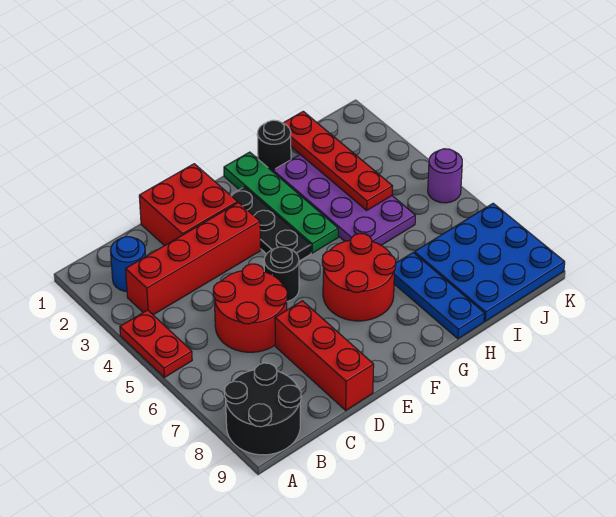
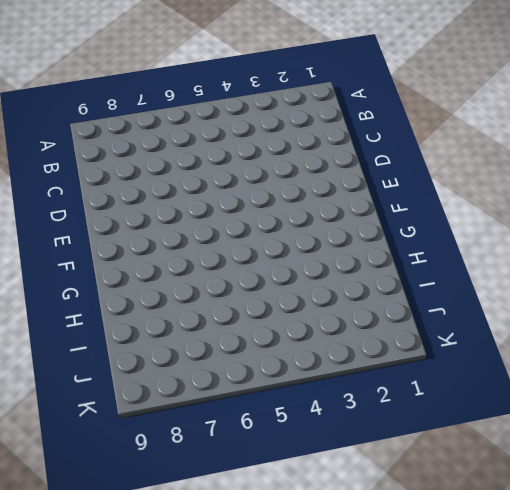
none -> red 1x2 plate [120,310,192,377]
none -> black 2x2 round brick [225,363,301,455]
none -> blue 1x1 round brick [110,237,146,291]

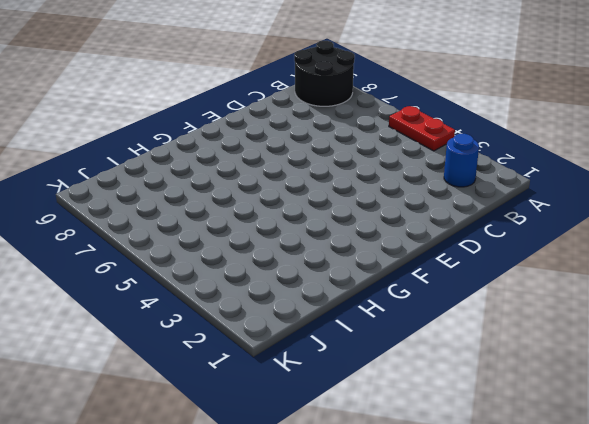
none -> red 1x4 brick [126,203,261,315]
none -> red 2x2 round brick [213,264,287,352]
none -> red 2x2 brick [139,164,238,246]

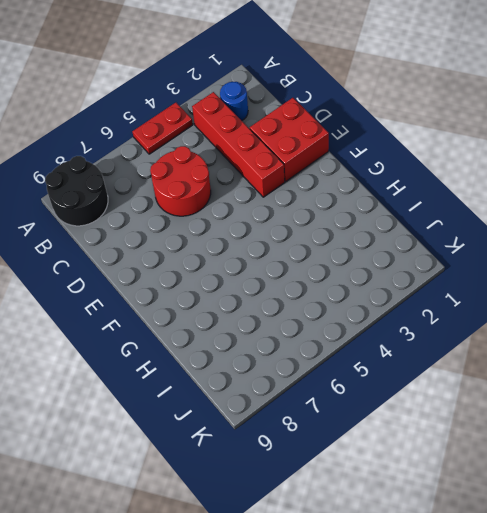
none -> red 1x3 brick [275,301,374,410]
none -> black 1x1 round brick [264,247,299,301]
none -> black 1x3 plate [231,187,311,261]

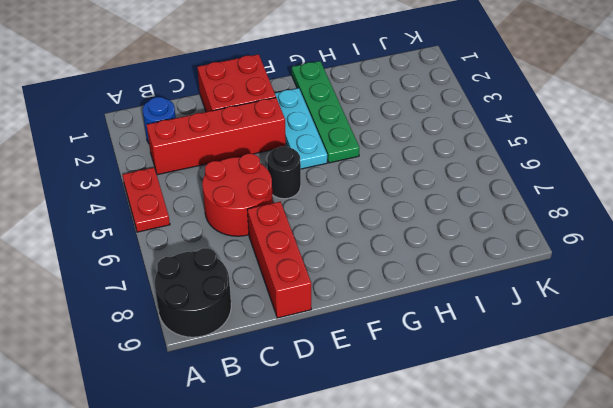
cyan 1x3 plate [275,88,327,169] -> black 1x3 plate [231,187,311,261]
none -> red 2x2 round brick [322,234,396,321]
none -> black 1x1 round brick [257,120,291,172]
none -> purple 2x4 plate [273,155,415,245]

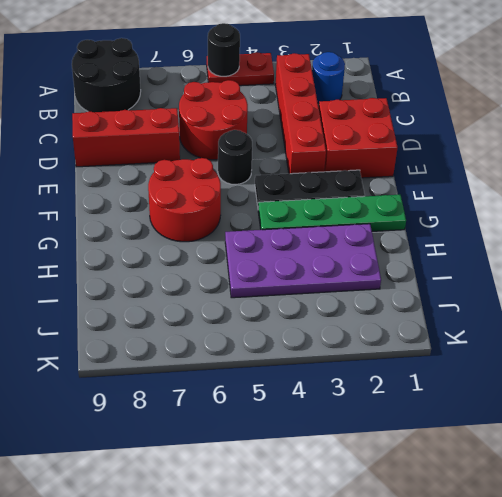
black 1x1 round brick [208,23,240,76] -> black 1x1 round brick moved to [257,120,291,172]
none -> blue 1x3 plate [394,253,484,339]
none -> blue 3x3 plate [414,203,565,321]
none -> purple 1x1 round brick [428,149,462,203]

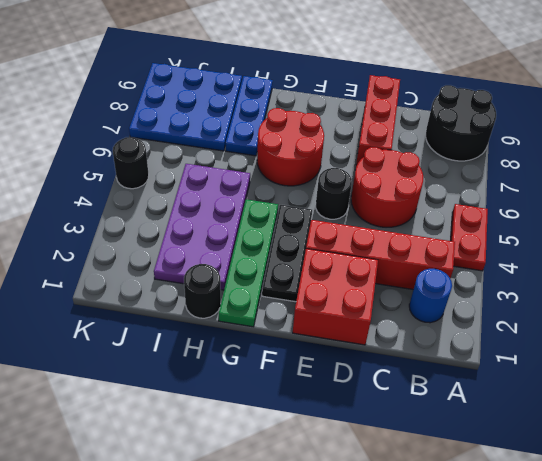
black 1x1 round brick [113,137,149,189] -> purple 1x1 round brick [428,149,462,203]
none -> red 1x4 plate [284,111,393,210]

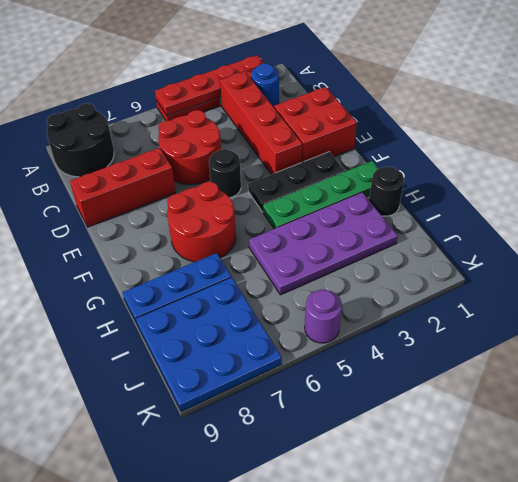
red 1x4 plate [155,55,265,116] -> red 1x4 plate moved to [284,111,393,210]

